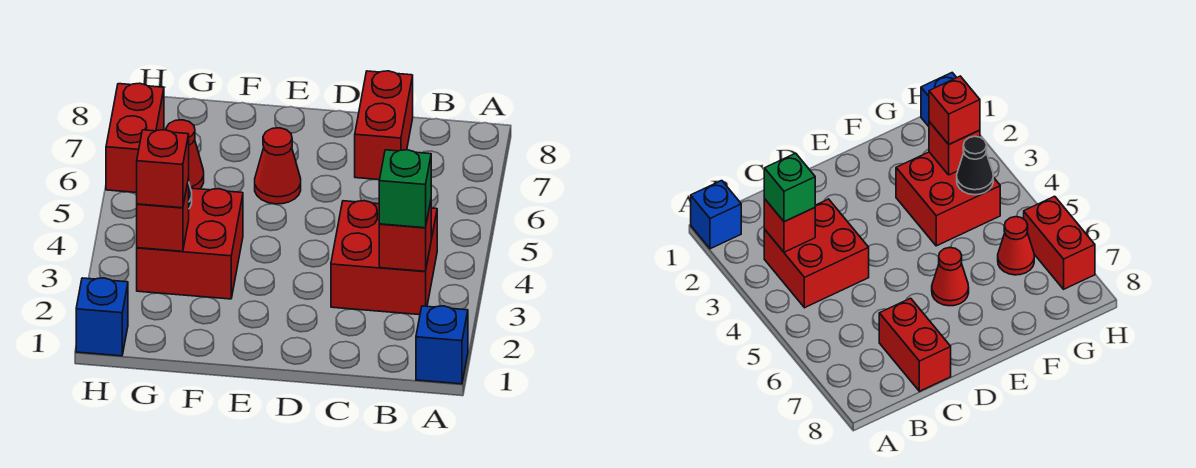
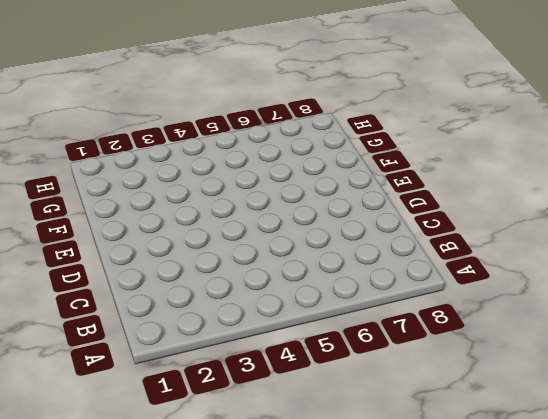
none -> blue 1x1 brick [416,306,468,384]
none -> red 2x2 brick [331,201,437,315]
none -> red 1x2 brick [355,71,413,180]

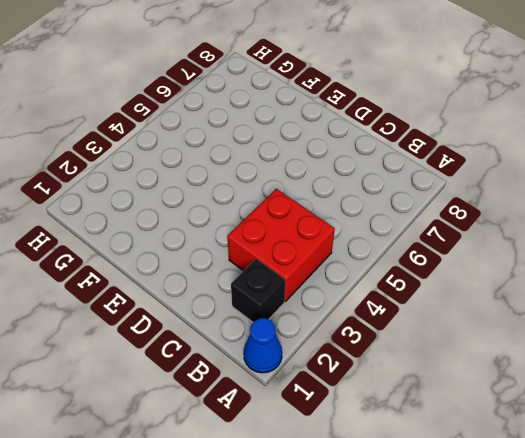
blue 1x1 cone [244,318,282,373] -> blue 1x1 brick [416,306,468,384]
black 1x1 brick [231,259,285,322] -> none
none -> red 1x2 brick [355,71,413,180]
none -> red 1x1 cone [255,128,301,204]
none -> red 2x2 brick [137,188,243,299]

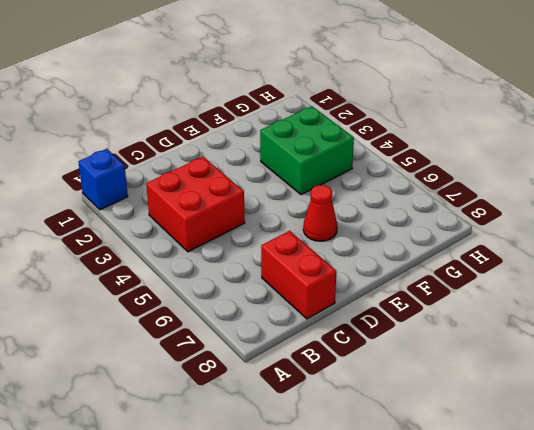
green 2x2 brick [260,106,354,195] -> red 2x2 brick [137,188,243,299]
none -> red 1x1 cone [166,120,204,189]
none -> blue 1x1 brick [76,278,128,356]
none -> red 1x2 brick [106,83,164,193]

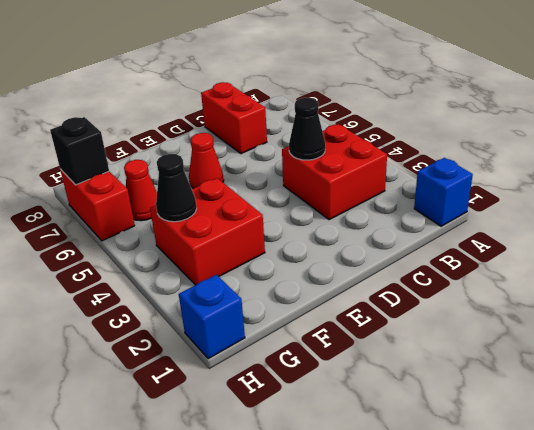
black 1x1 cone [289,98,325,160] -> none
black 1x1 brick [50,117,109,185] -> none
none -> red 1x1 brick [379,201,431,271]
none -> red 1x1 brick [137,178,189,251]
none -> green 1x1 brick [379,150,431,228]

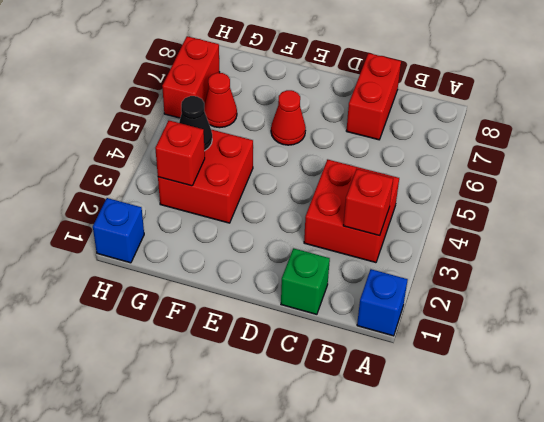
green 1x1 brick [281,248,330,314] -> green 1x1 brick moved to [379,150,431,228]
none -> red 1x1 brick [137,130,189,208]

